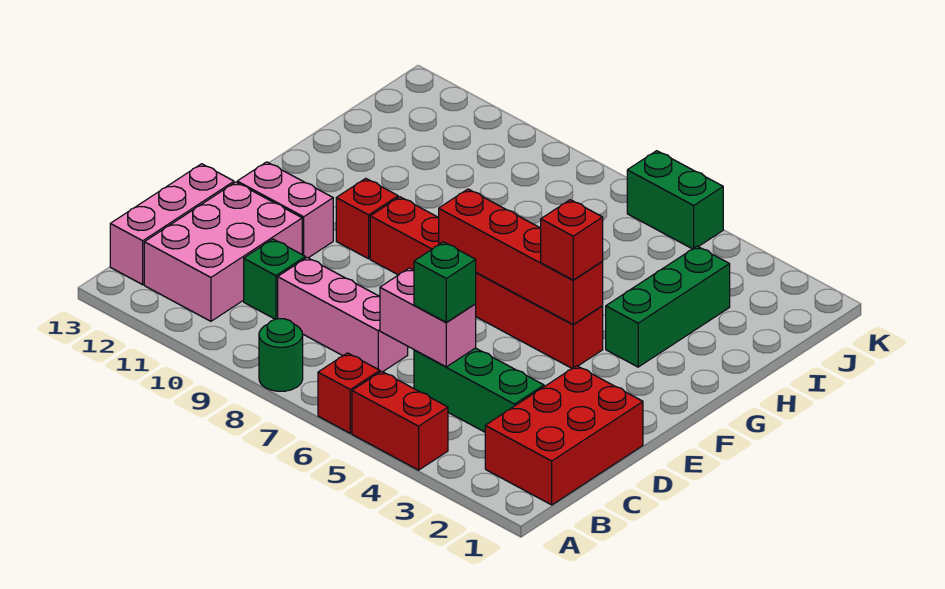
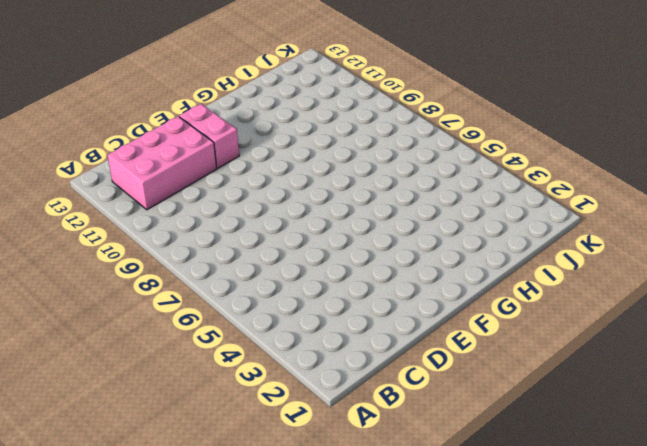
none -> red 1x2 brick [352,371,448,470]
none -> red 1x1 brick [318,353,380,433]
none -> green 1x1 round brick [259,319,303,391]

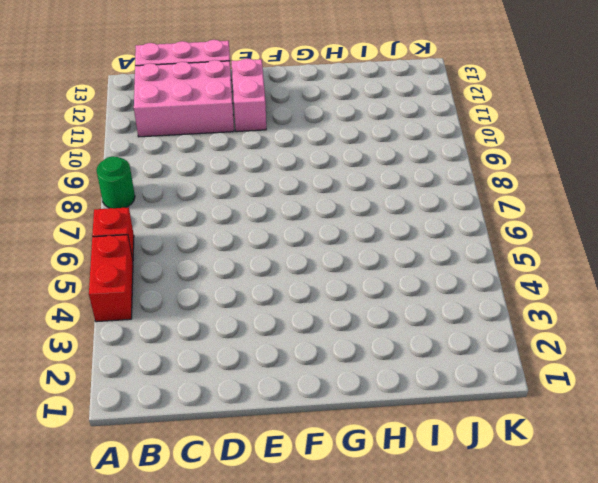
none -> red 2x3 brick [485,366,643,505]
none -> green 1x3 brick [414,348,544,432]
none -> pink 1x3 brick [278,258,408,372]

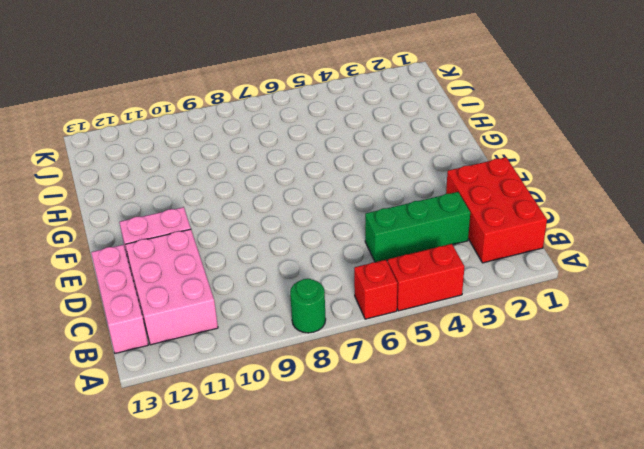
none -> pink 1x3 brick [278,258,408,372]
none -> green 1x1 brick [244,239,305,319]
none -> red 1x6 brick [370,197,603,368]

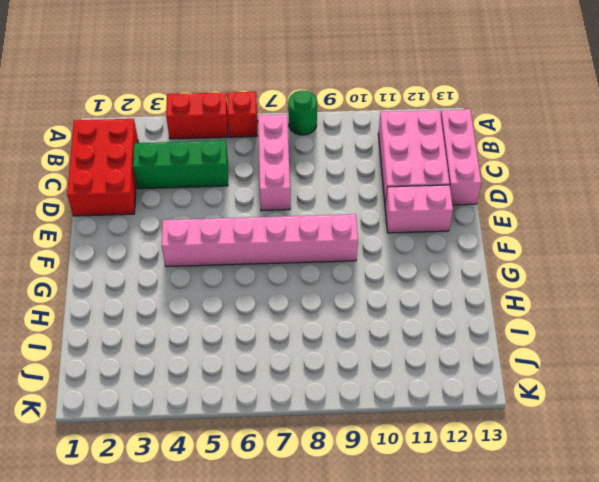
pink 1x3 brick [258,114,290,211] -> pink 1x3 brick turned to [278,258,408,372]
pink 1x6 brick [162,214,358,267] -> red 1x6 brick [370,197,603,368]
none -> green 1x1 brick [244,239,305,319]
none -> red 1x1 brick [336,178,398,259]
none -> green 1x3 brick [606,246,730,367]

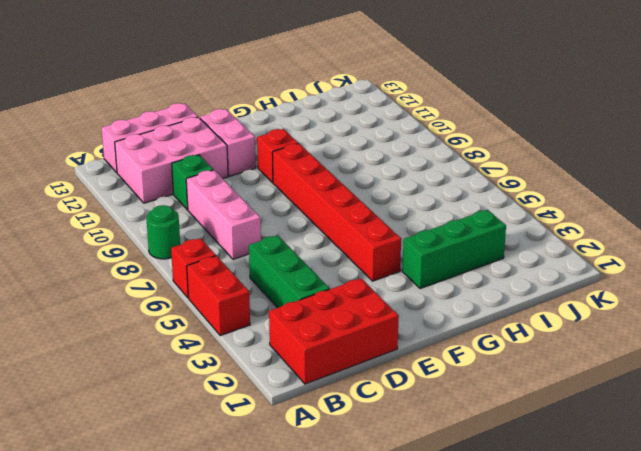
none -> green 1x2 brick [627,151,723,249]
none -> pink 1x2 brick [380,268,476,367]
none -> red 1x4 brick [438,189,603,325]

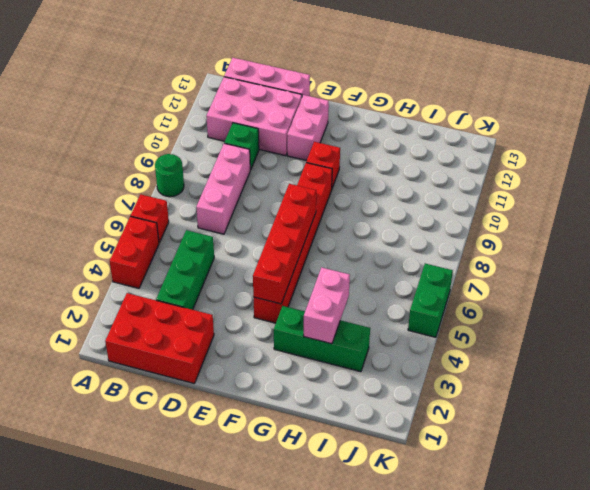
pink 1x2 brick [304,267,350,344] -> pink 1x2 brick moved to [380,268,476,367]
none -> green 1x1 brick [414,242,476,323]
none -> red 1x1 brick [541,200,603,280]

